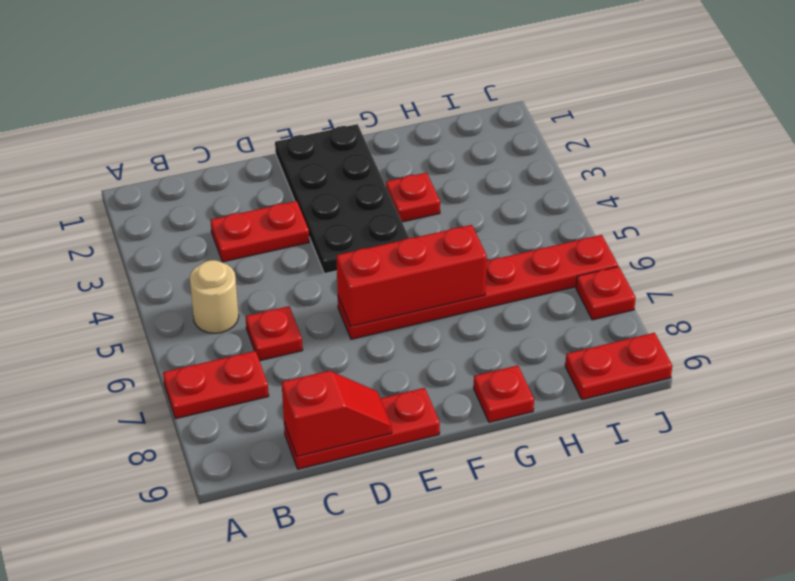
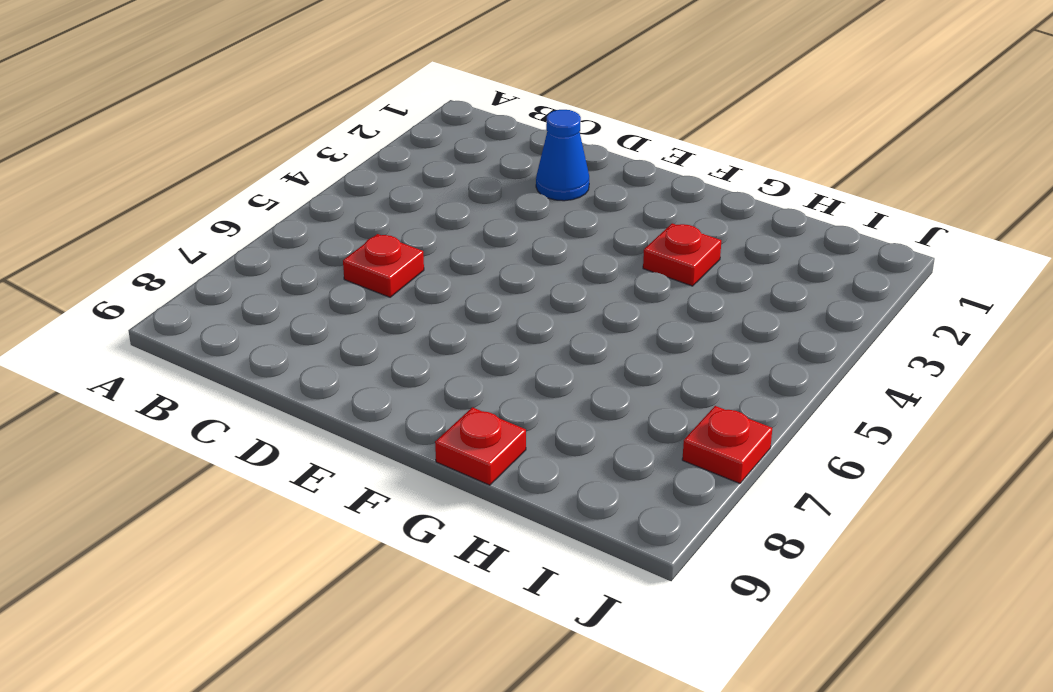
blue 1x1 cone [536,110,589,201] -> none
none -> red 1x2 plate [163,351,269,419]
none -> tan 1x1 round brick [190,260,239,333]
none -> red 1x2 plate [211,201,309,262]

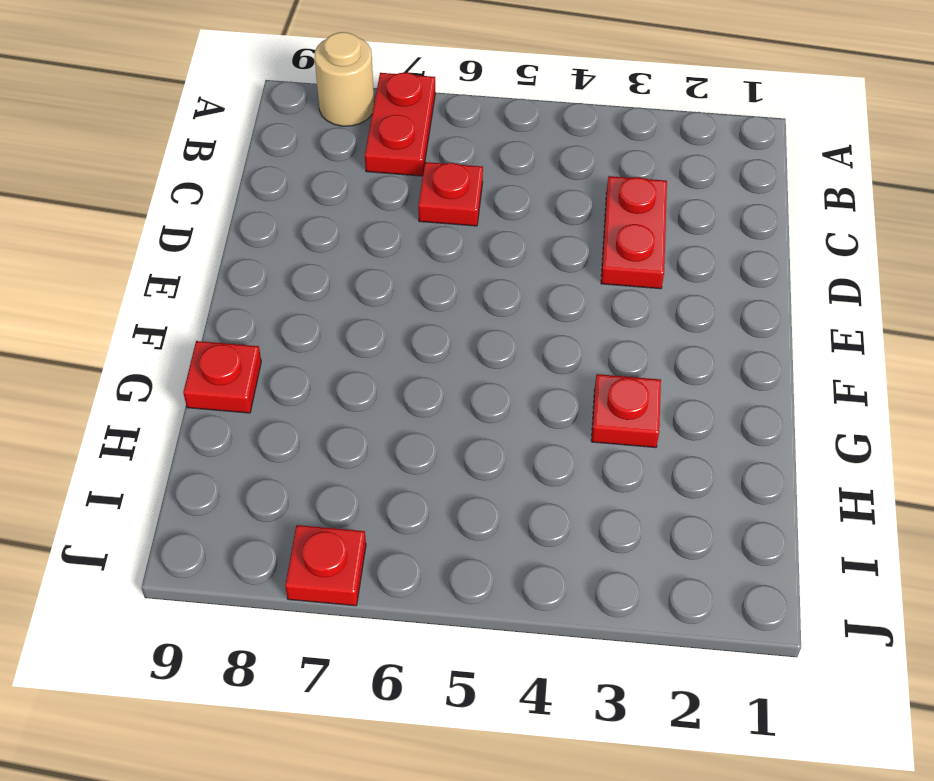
tan 1x1 round brick [315,32,374,126] -> tan 1x1 round brick moved to [190,260,239,333]
none -> red 1x3 plate [284,388,440,469]
none -> black 2x4 plate [275,124,409,274]
none -> red 1x6 plate [338,235,618,339]

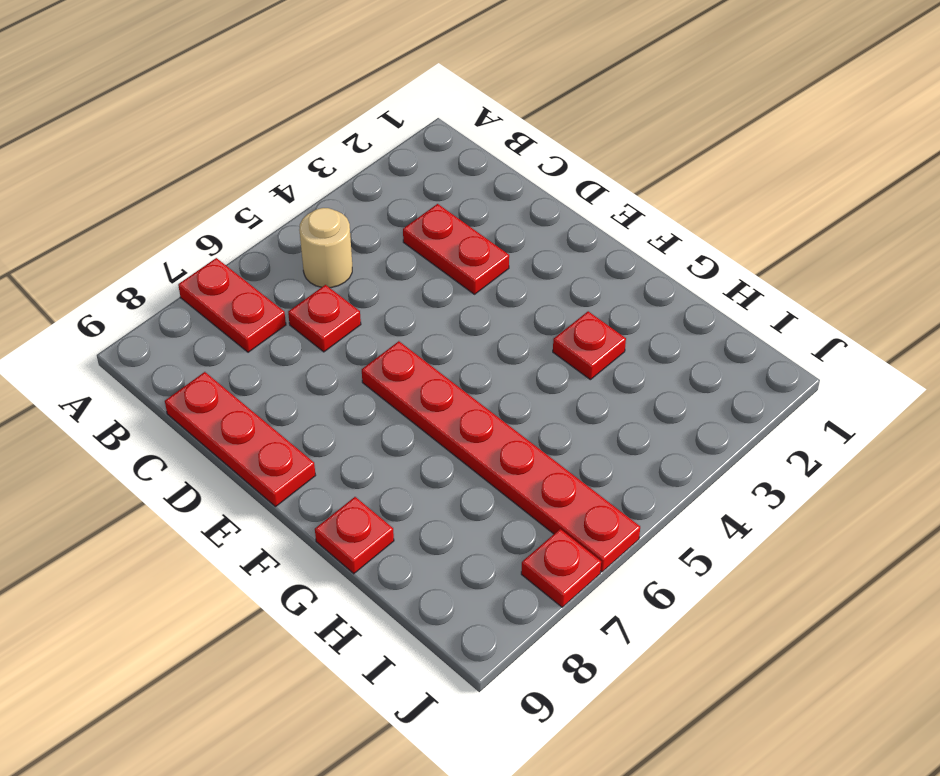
none -> black 2x4 plate [275,124,409,274]
none -> red 1x2 plate [565,333,672,400]
none -> red 1x2 slope [282,371,392,456]

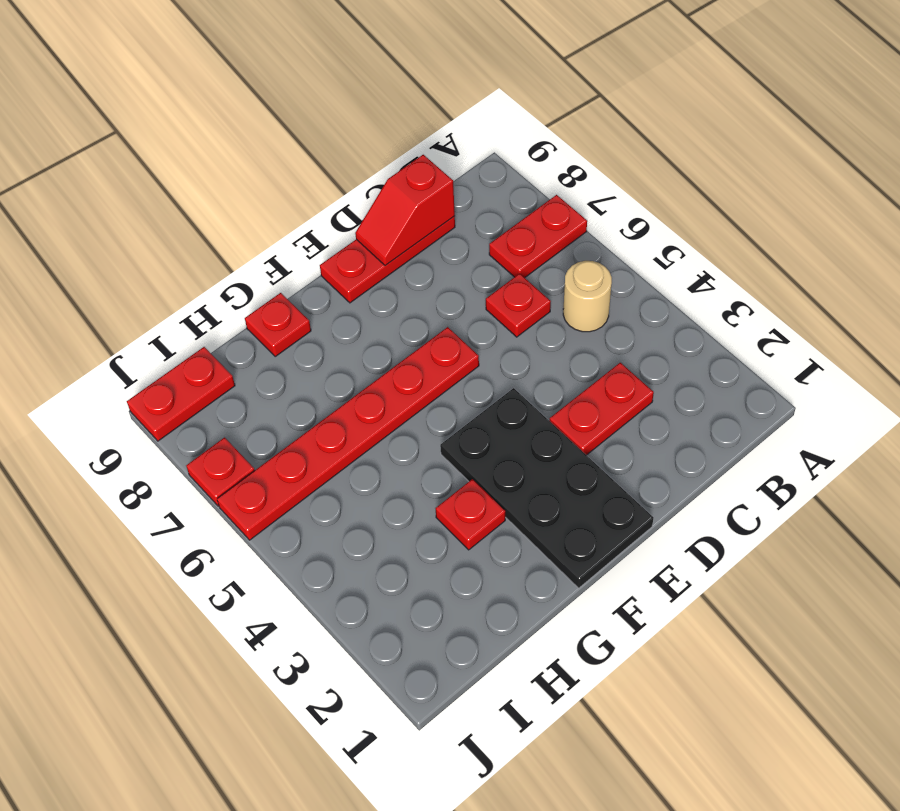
none -> red 1x3 brick [336,225,487,326]

